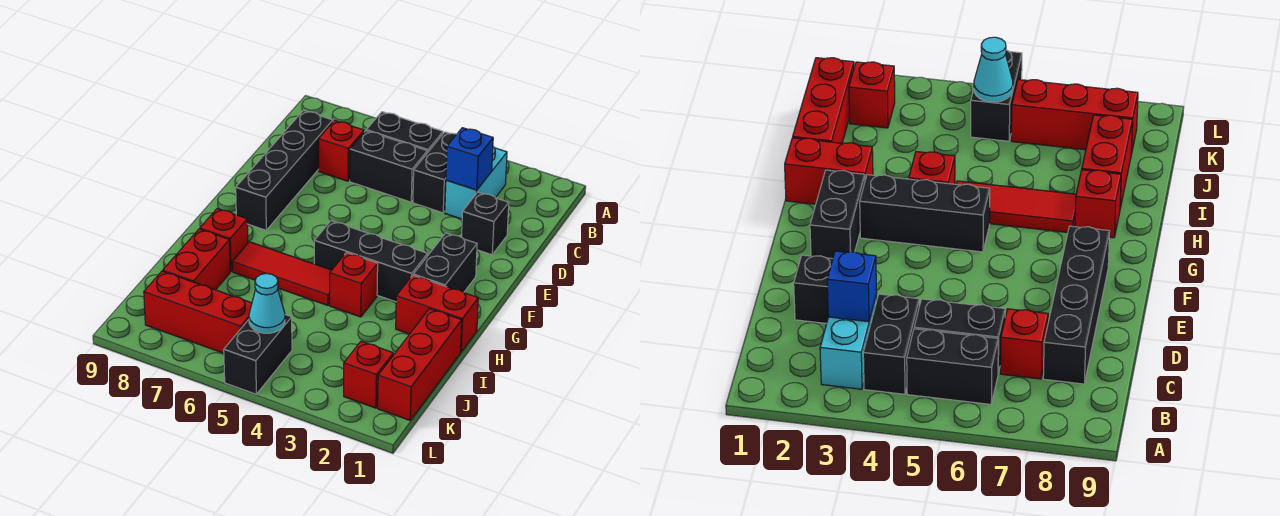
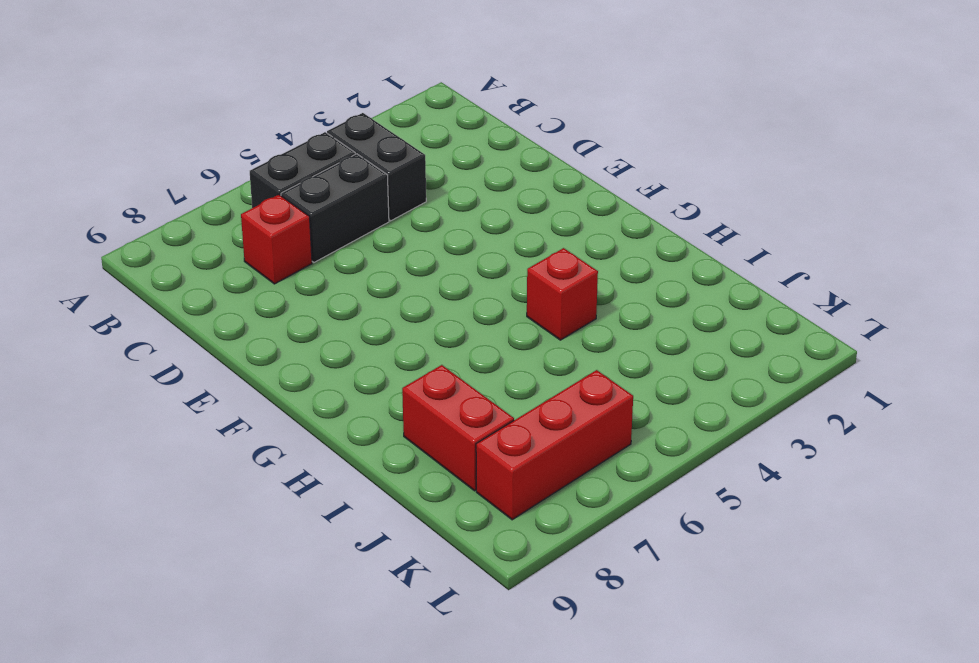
none -> cyan 1x2 brick [445,147,507,219]
none -> black 1x4 brick [236,111,333,230]
none -> black 1x1 brick [462,192,509,255]

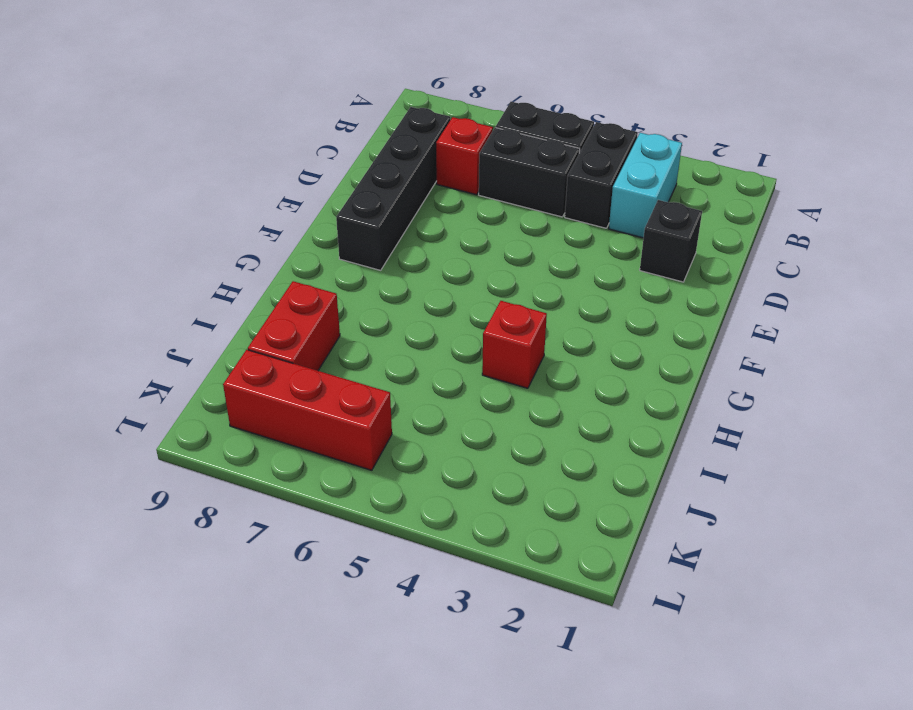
none -> black 1x2 brick [413,233,477,292]
none -> black 1x3 brick [314,221,428,302]
none -> red 1x2 brick [396,275,478,352]

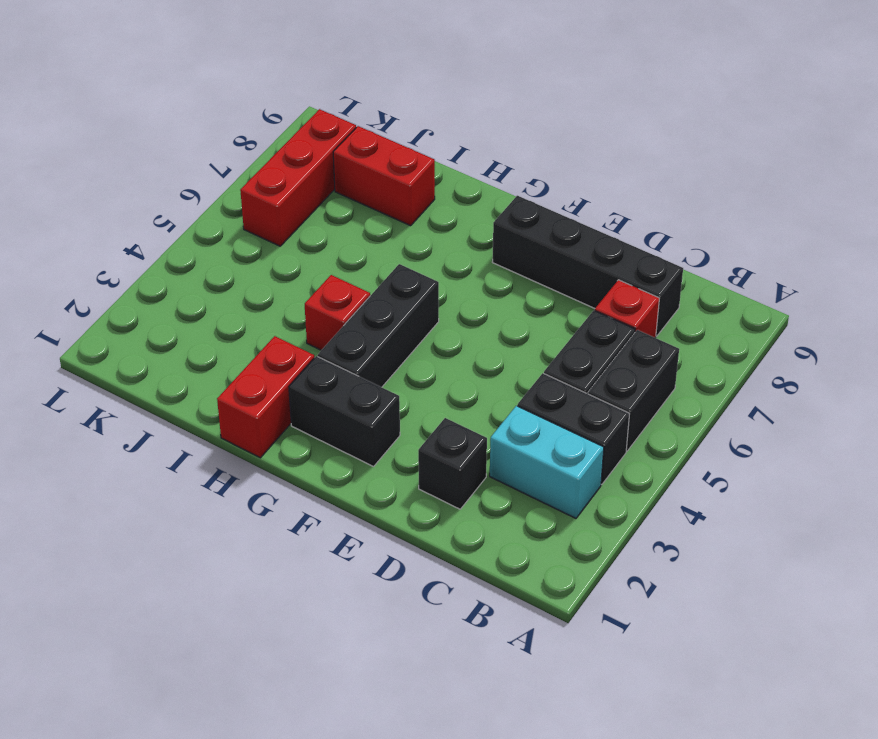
none -> red 1x3 tile [232,242,332,305]
none -> red 1x1 brick [200,209,248,272]
none -> red 1x3 brick [378,309,462,420]

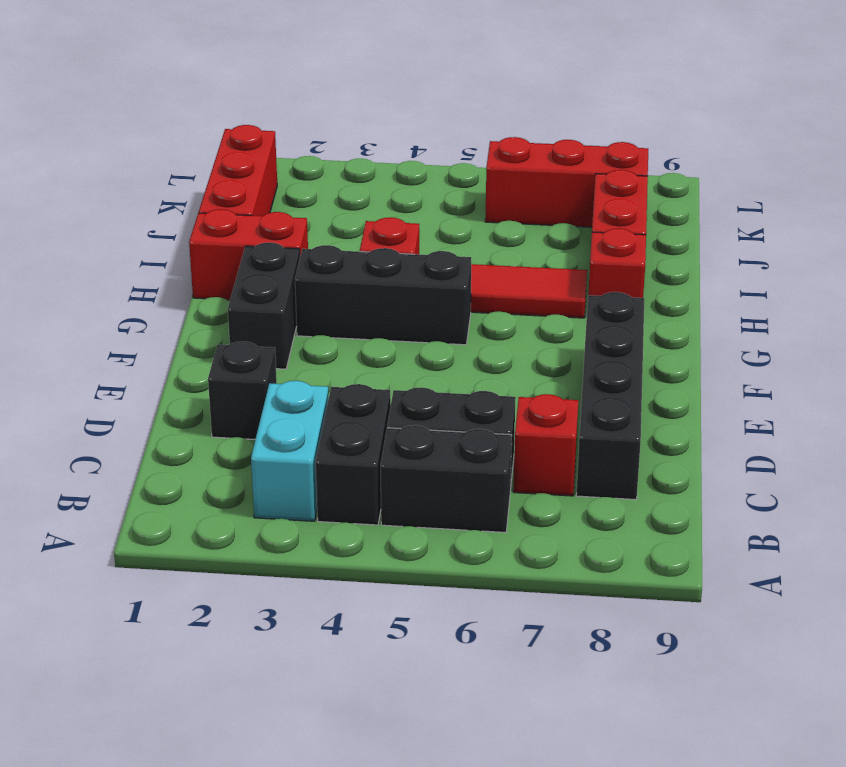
none -> red 1x1 brick [344,341,393,408]
none -> black 1x2 brick [224,315,292,394]
none -> blue 1x1 brick [446,128,493,190]

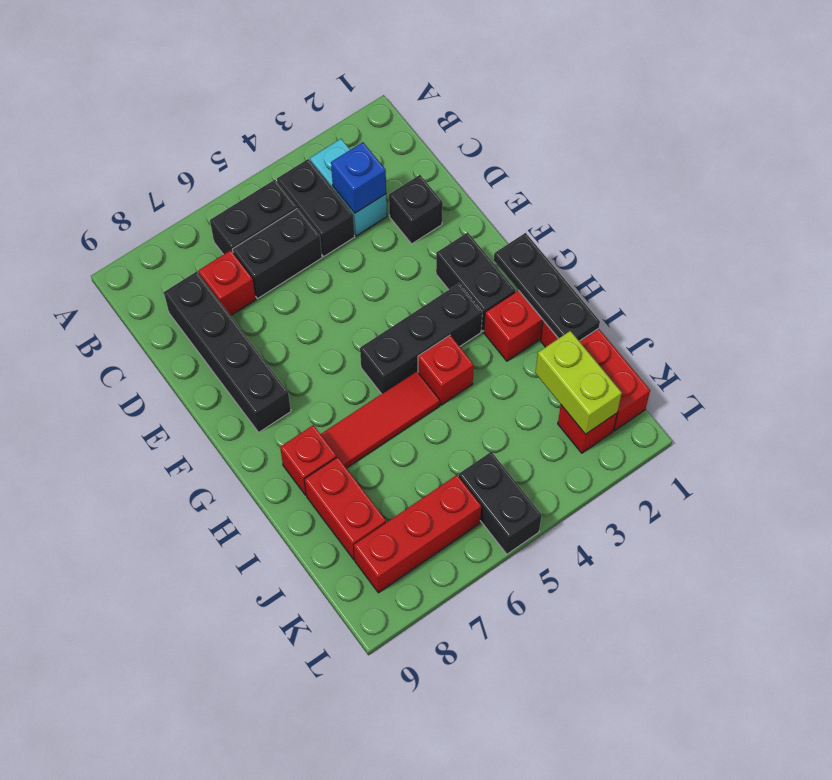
black 1x3 plate [494,233,600,341] -> none
lime 1x2 brick [535,331,622,434] -> none
none -> cyan 1x1 cone [249,273,285,333]

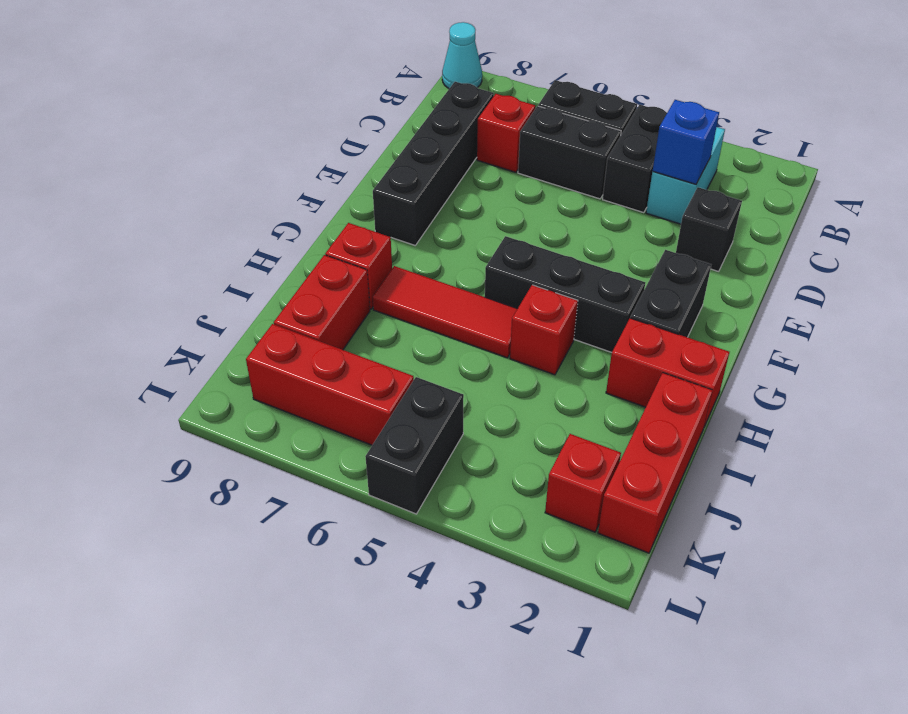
cyan 1x1 cone [442,22,482,89] -> cyan 1x1 cone moved to [249,273,285,333]

